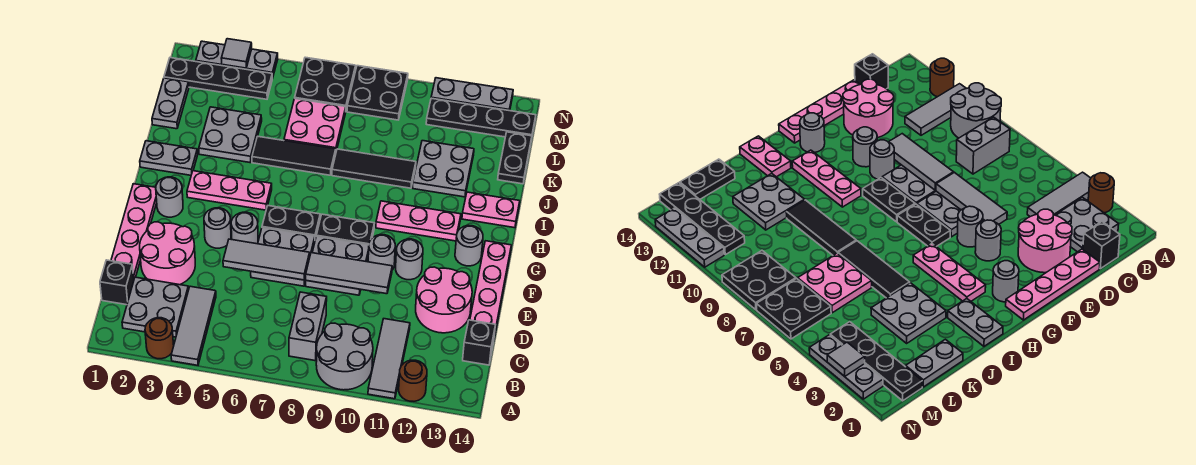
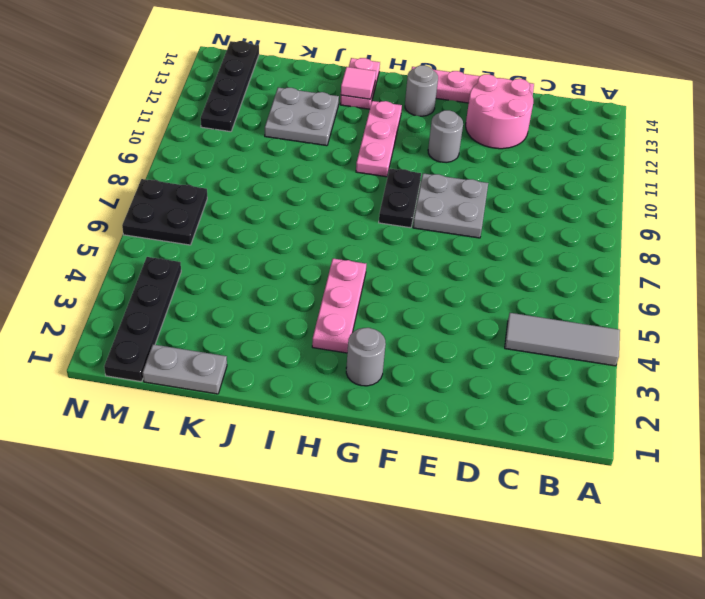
pink 1x1 tile [341,67,376,99] -> none
none -> brown 1x1 round brick [145,318,174,359]
none -> grey 2x2 round brick [316,323,373,390]
none -> grey 1x3 tile [368,319,410,399]
none -> brown 1x1 round brick [399,360,427,401]

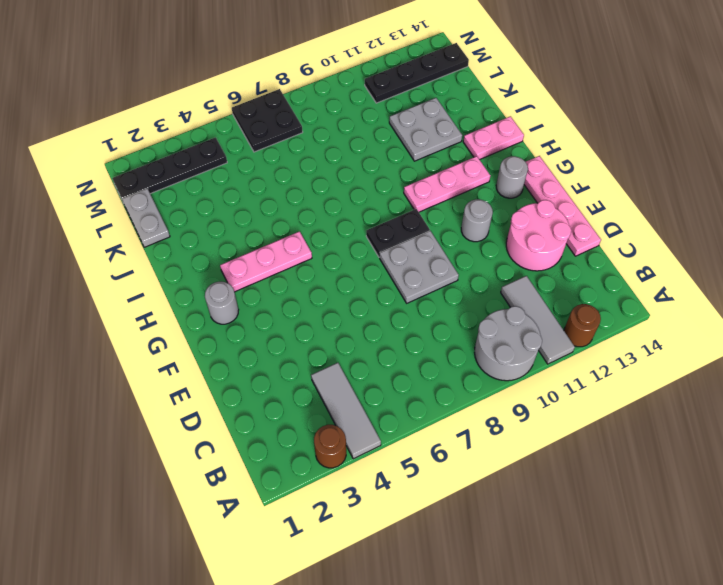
none -> grey 2x2 plate [122,277,189,337]
none -> grey 1x2 brick [289,292,327,361]
none -> black 1x1 brick [100,260,134,305]
none -> black 1x1 brick [463,320,495,365]

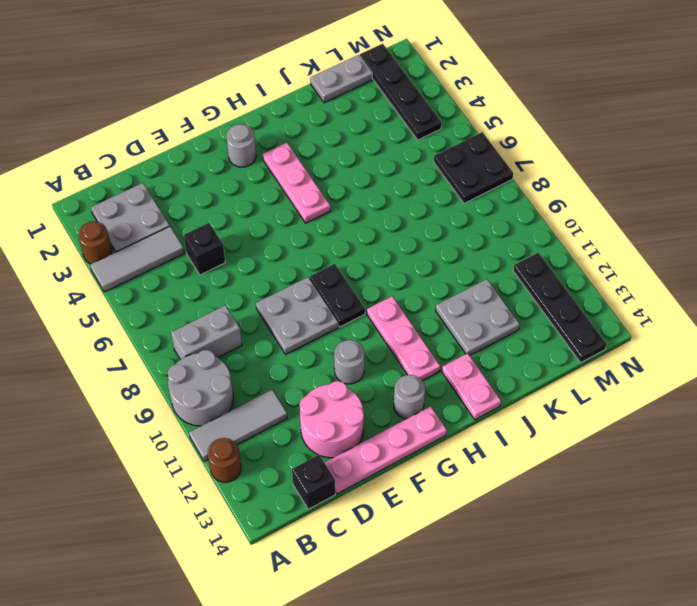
black 1x1 brick [184,223,225,275] -> black 1x1 brick moved to [100,260,134,305]
none -> pink 1x4 plate [111,184,157,278]
none -> pink 2x2 round brick [140,222,195,285]
none -> grey 2x2 plate [251,228,315,286]
none -> grey 1x1 round brick [204,208,231,248]

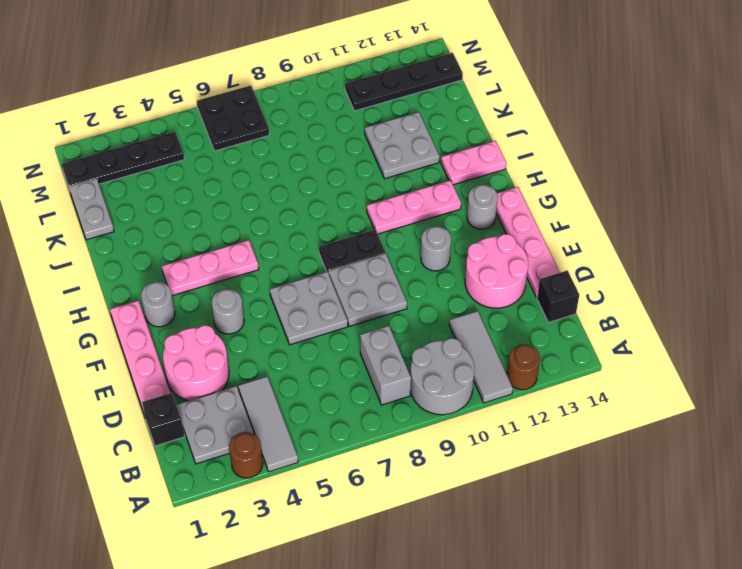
none -> grey 1x1 round brick [231,212,258,244]
none -> grey 1x1 round brick [368,235,395,270]
none -> black 1x2 plate [262,206,320,239]
none -> grey 1x2 plate [140,141,198,175]

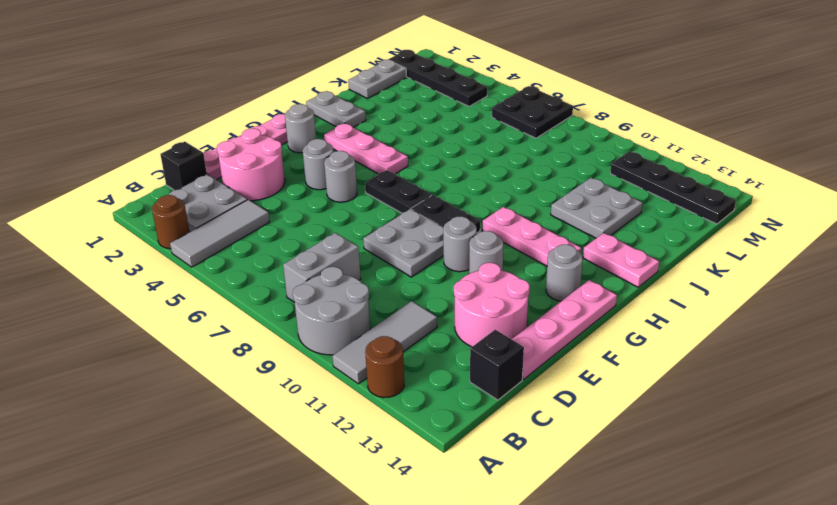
none -> grey 2x2 plate [251,228,315,286]
none -> grey 2x2 plate [199,107,262,163]
none -> black 1x3 tile [252,136,336,175]
none -> black 1x3 tile [332,149,416,188]

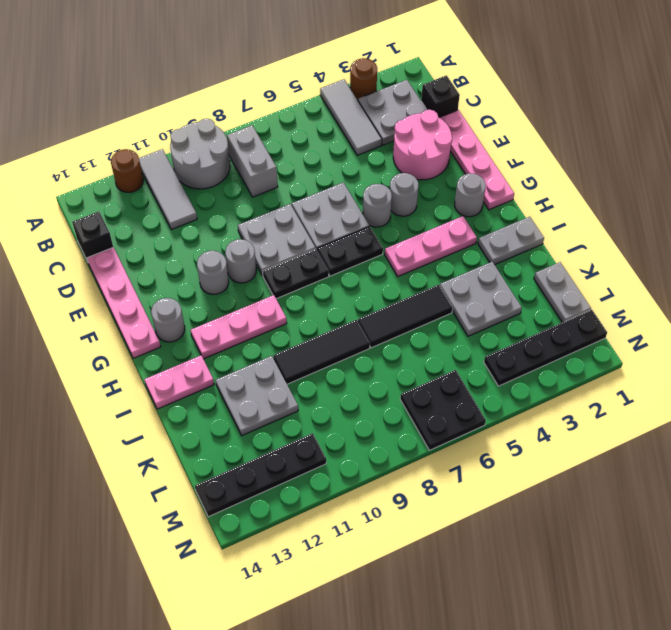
none -> pink 2x2 round brick [416,267,472,333]
none -> pink 2x2 plate [284,99,346,151]
none -> black 1x2 plate [498,132,532,184]
none -> black 2x2 plate [347,66,408,120]

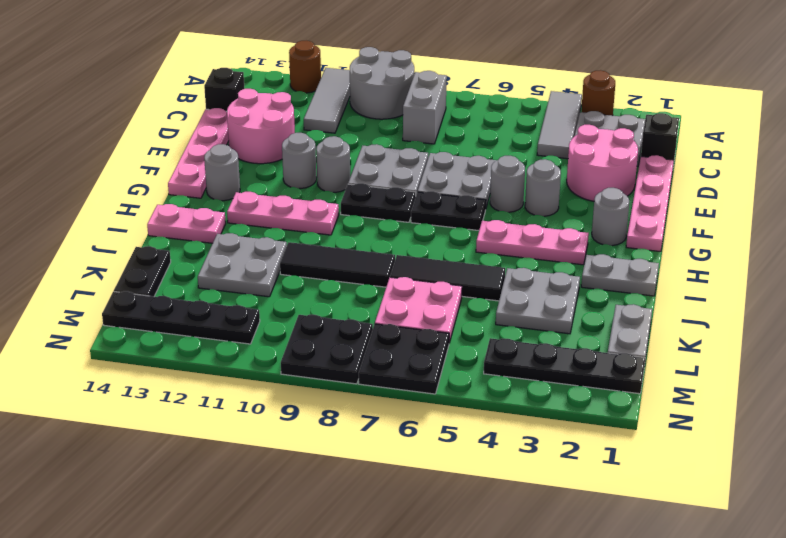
none -> grey 1x3 plate [196,41,278,79]
none -> grey 1x3 plate [431,78,513,111]
none -> grey 1x3 tile [223,239,310,280]
none -> grey 1x3 tile [306,253,392,294]

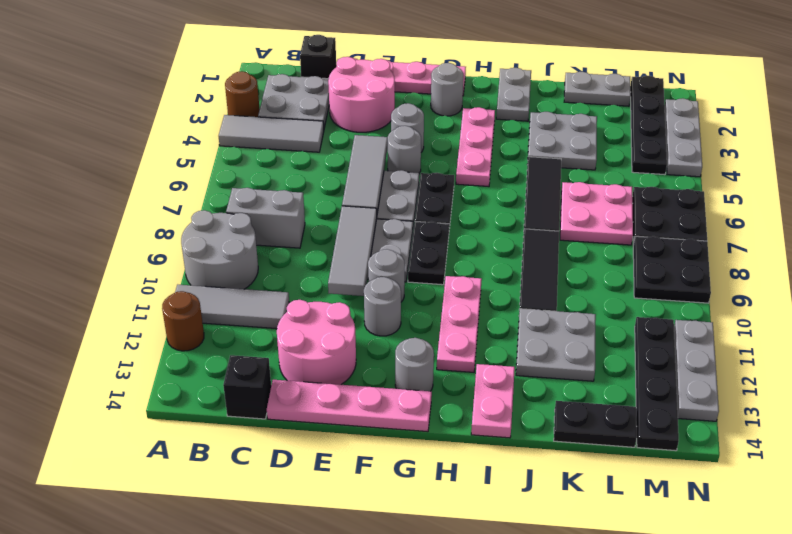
none -> grey 1x1 tile [221,39,252,68]

